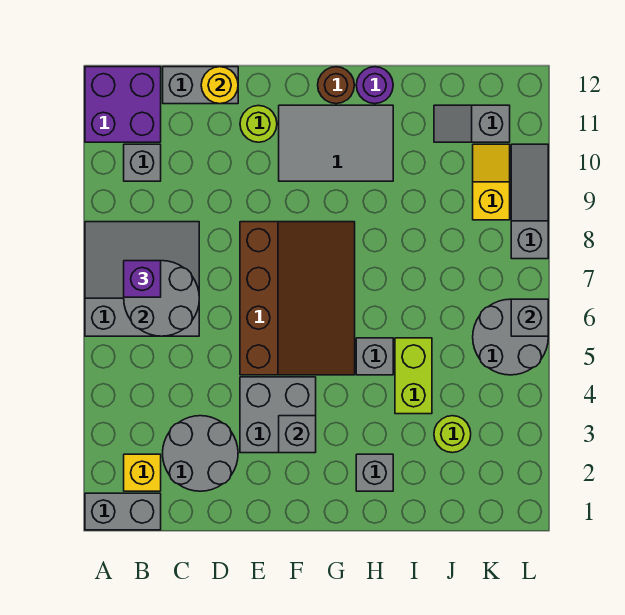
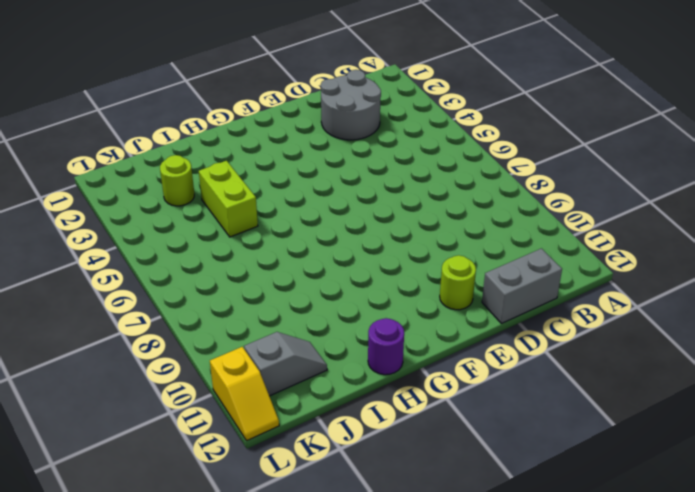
yellow 1x2 slope [210,347,279,441] -> yellow 1x2 slope moved to [473,144,510,220]
none -> grey 1x2 brick [85,493,161,530]
none -> grey 3x3 slope [85,222,199,336]
none -> purple 2x2 brick [85,67,161,142]

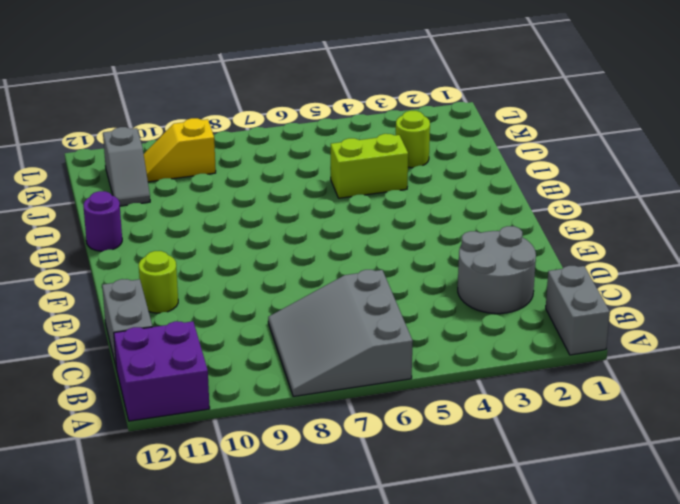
none -> yellow 1x1 brick [124,454,161,491]
none -> grey 1x1 brick [124,144,161,181]
none -> grey 2x2 brick [240,377,316,453]

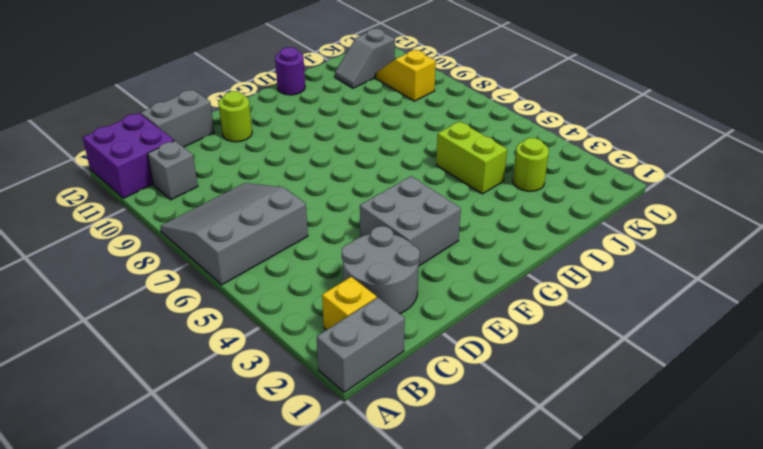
none -> brown 3x4 slope [240,222,355,375]
none -> grey 2x3 tile [279,105,393,181]
none -> brown 1x1 round brick [318,67,354,104]

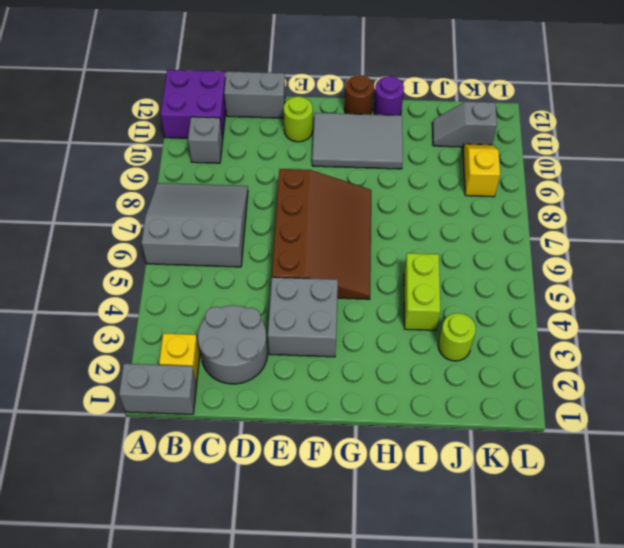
none -> grey 1x1 brick [356,454,393,491]
none -> grey 1x1 brick [356,338,393,375]
none -> grey 2x2 round brick [473,299,548,375]

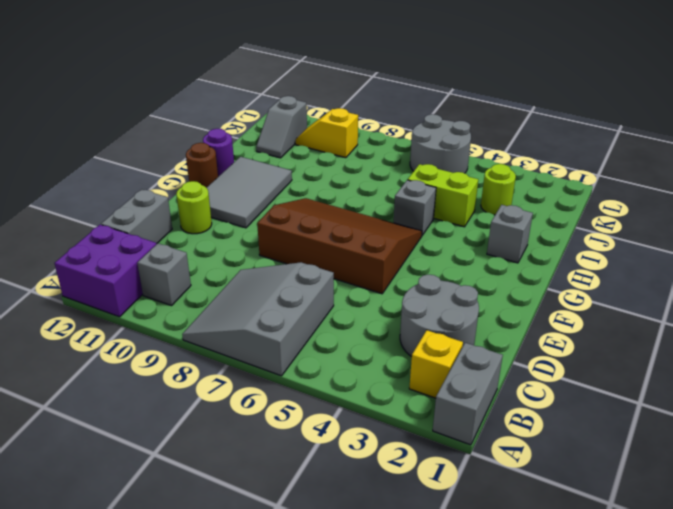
none -> grey 2x2 brick [240,377,316,453]
none -> grey 1x3 slope [511,144,548,259]
none -> grey 2x2 round brick [124,261,199,336]

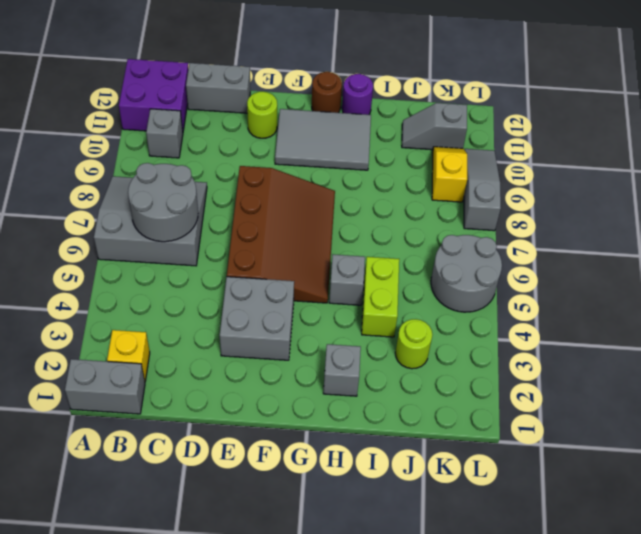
none -> grey 2x2 round brick [163,416,238,491]
none -> yellow 1x1 round brick [201,67,238,104]
none -> grey 1x1 brick [279,416,316,453]

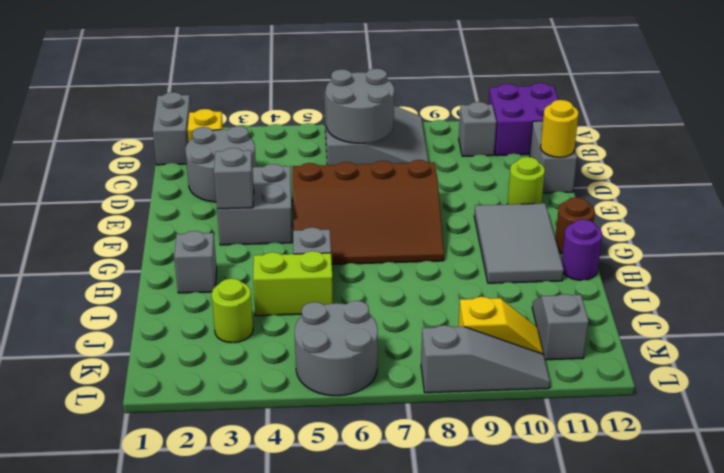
none -> grey 1x1 brick [511,299,548,336]
none -> purple 1x1 brick [124,261,161,297]

